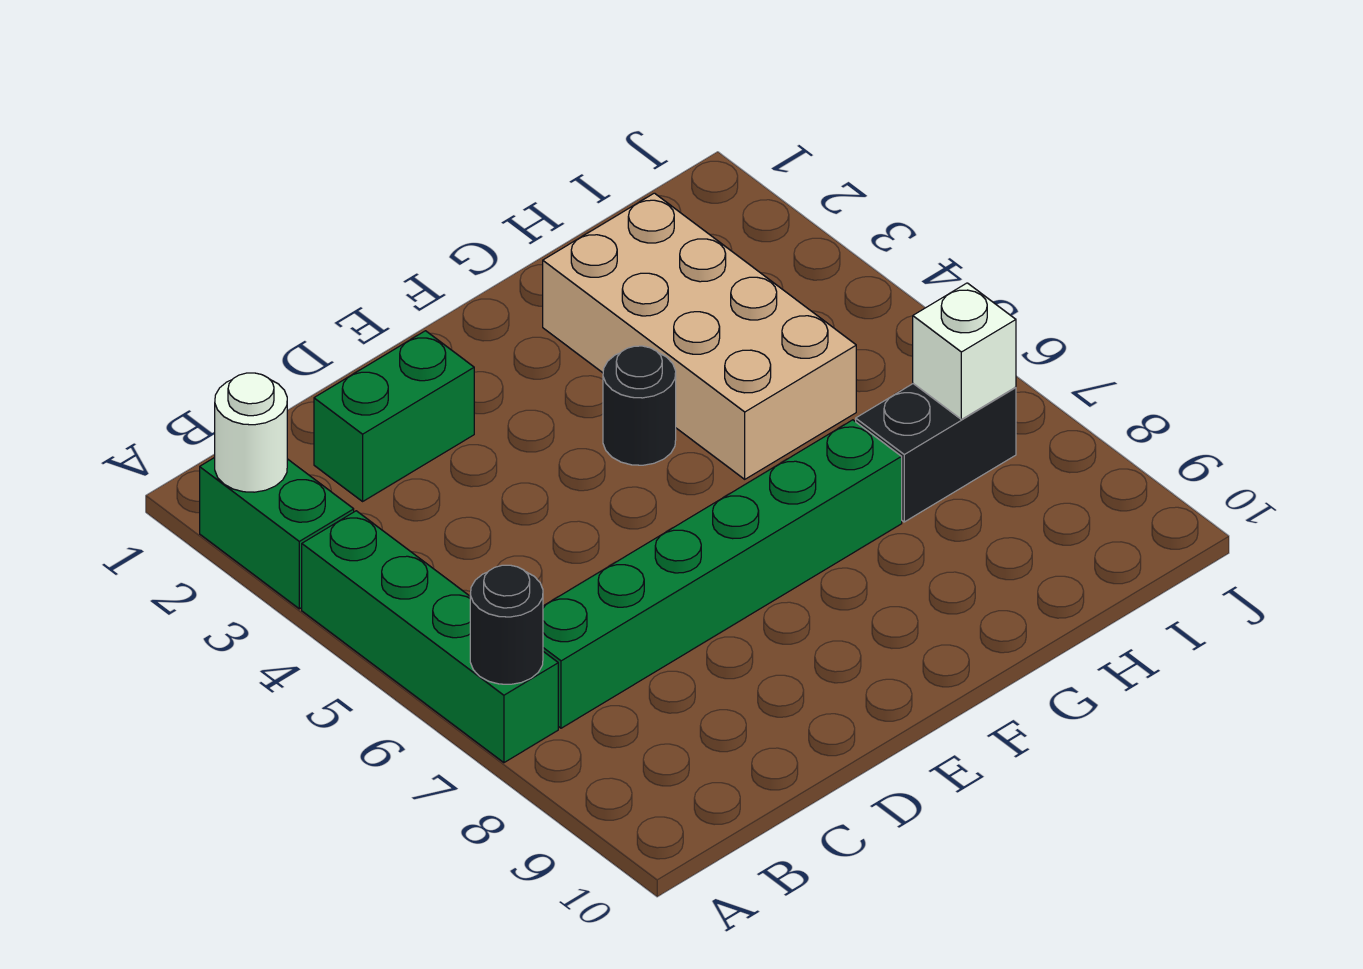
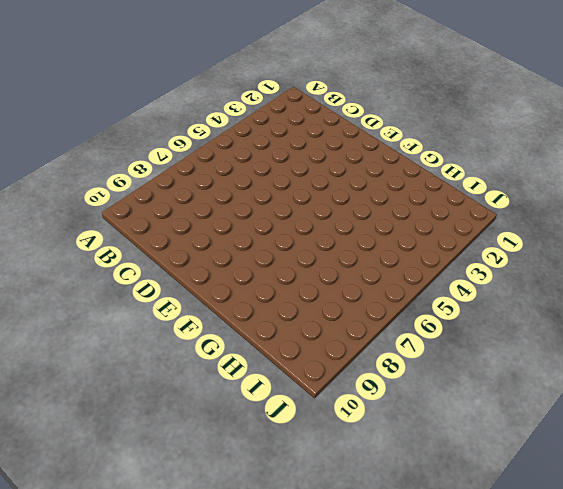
none -> green 1x2 brick [200,458,354,609]
none -> green 1x4 brick [302,511,558,763]

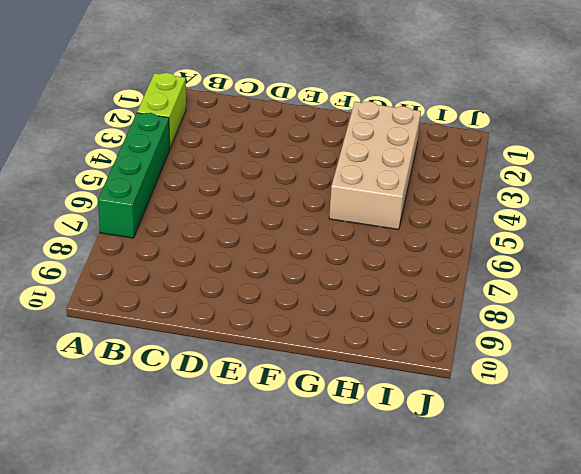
lime 1x2 brick [137,73,186,148] -> green 1x2 brick [200,458,354,609]
none -> green 1x6 brick [543,420,902,728]
none -> green 1x2 brick [314,331,474,501]

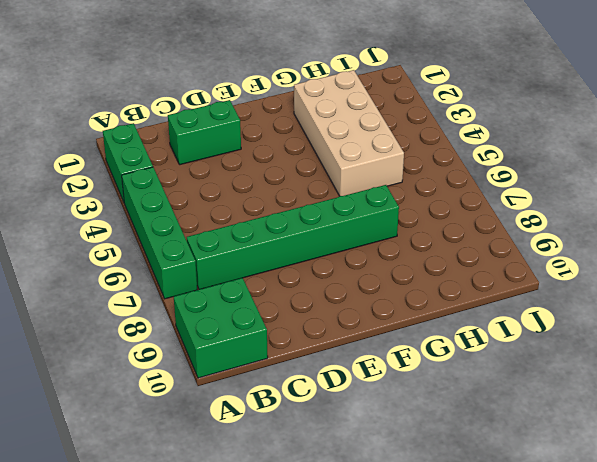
green 2x2 brick [174,278,268,378] -> none
none -> black 1x1 round brick [603,346,676,465]
none -> black 1x2 brick [856,384,1016,522]

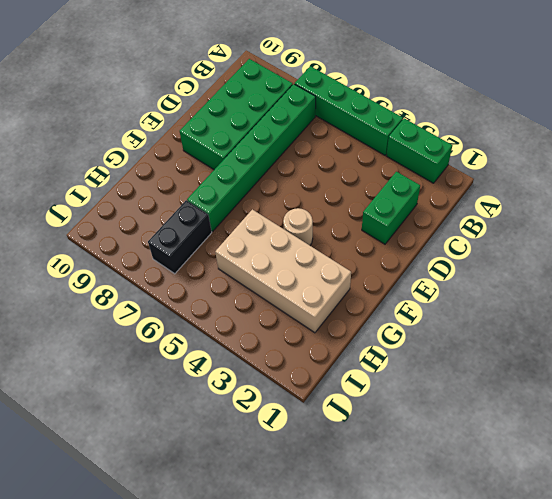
green 2x4 brick [180,59,293,169] -> none
tan 1x1 round brick [283,208,313,245] -> black 1x1 round brick [603,346,676,465]
none -> white 1x1 round brick [215,373,287,492]
none -> black 1x1 round brick [470,565,543,684]

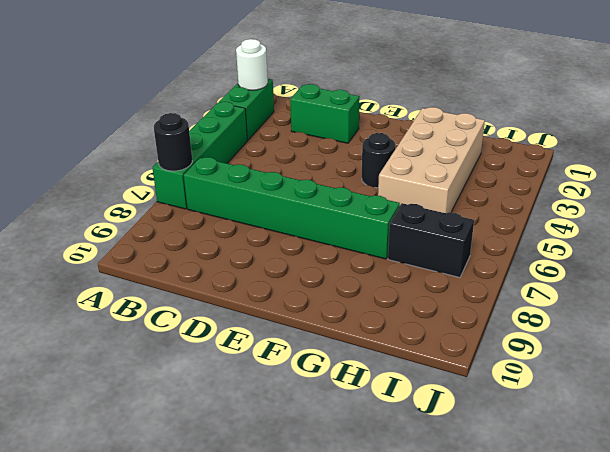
none -> white 1x1 brick [913,283,1016,419]

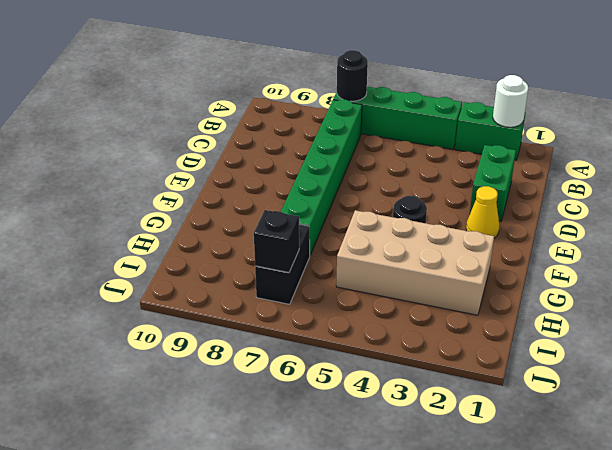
yellow 1x1 cone [466,186,499,238] -> none
black 1x1 brick [254,210,299,273] -> white 1x1 brick [913,283,1016,419]

